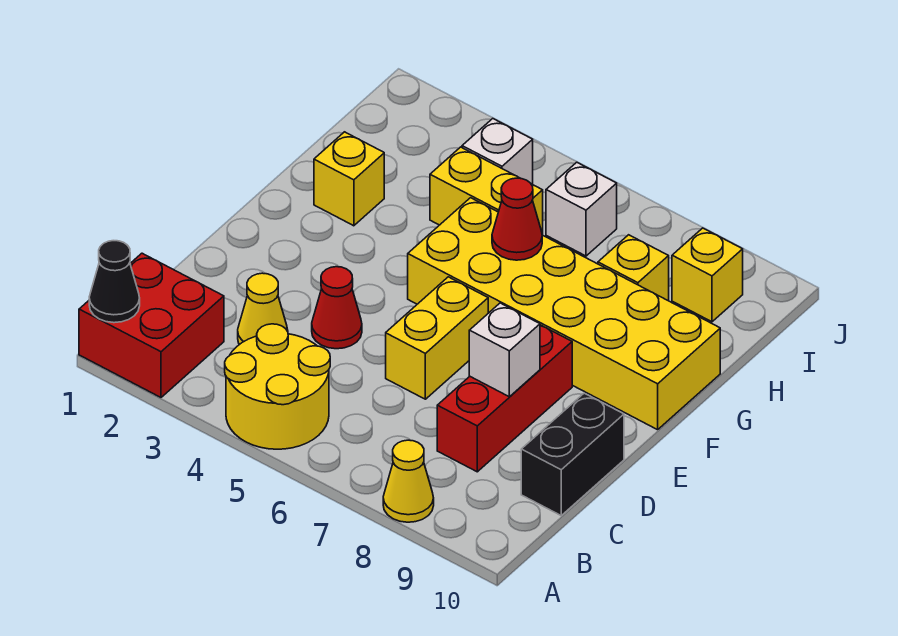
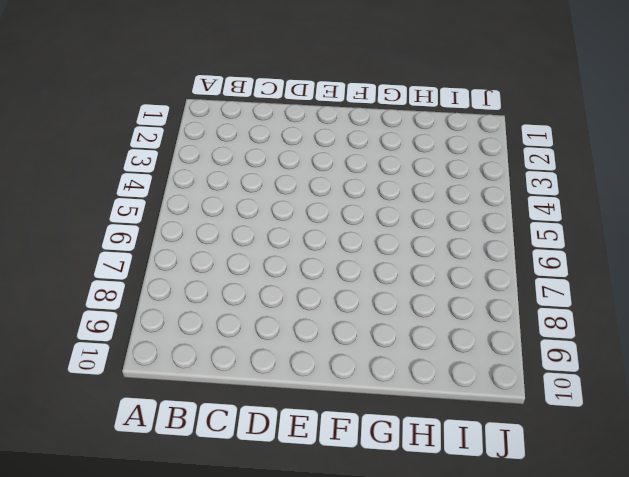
none -> red 2x2 brick [79,253,224,397]
none -> yellow 2x2 round brick [225,324,330,449]
none -> yellow 1x1 cone [383,440,434,522]

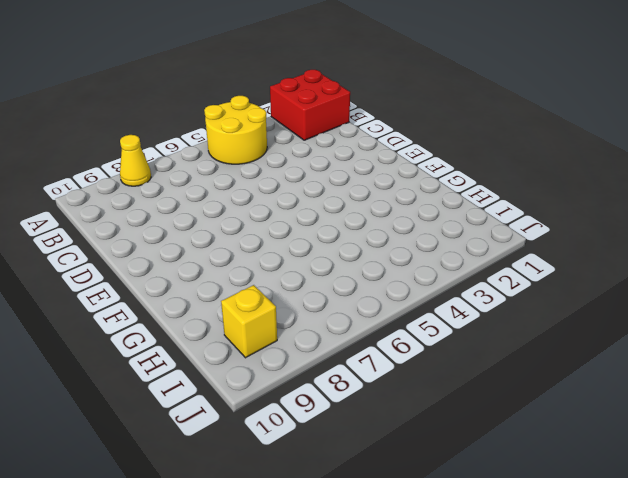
none -> yellow 1x1 cone [238,273,288,345]
none -> red 1x3 brick [437,325,572,472]
none -> black 1x2 brick [521,393,624,515]

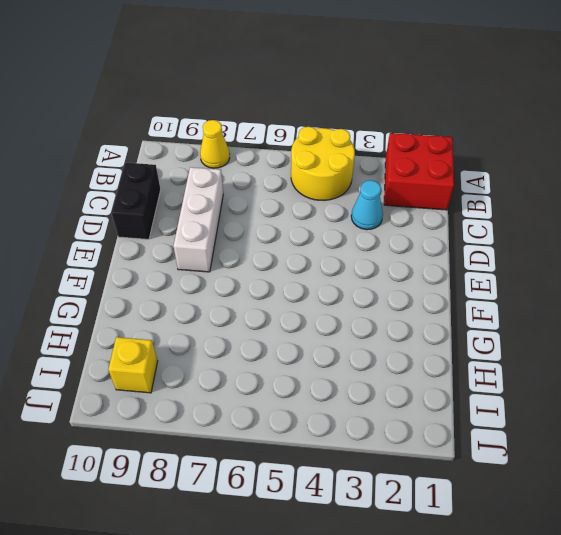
cyan 1x1 cone [351,180,383,230] -> yellow 1x1 cone [238,273,288,345]
white 1x3 brick [174,167,223,272] -> red 1x3 brick [437,325,572,472]
none -> red 1x1 cone [312,267,362,349]
none -> yellow 1x2 brick [386,277,488,399]
none -> yellow 2x6 brick [408,198,720,430]

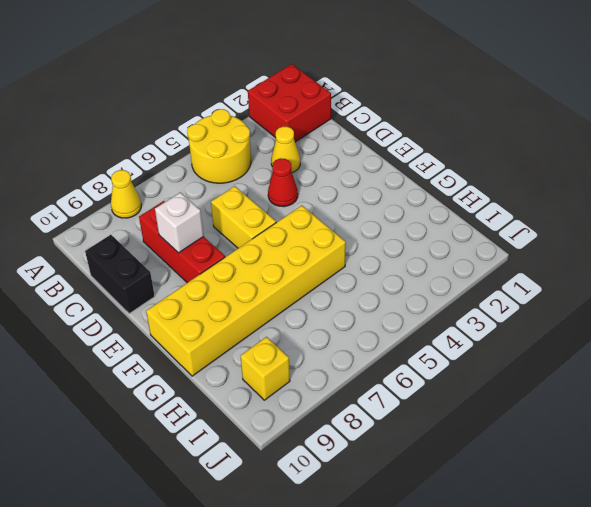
none -> yellow 1x1 brick [314,132,384,226]
none -> yellow 1x2 brick [430,147,543,235]
none -> yellow 1x1 brick [598,235,669,301]

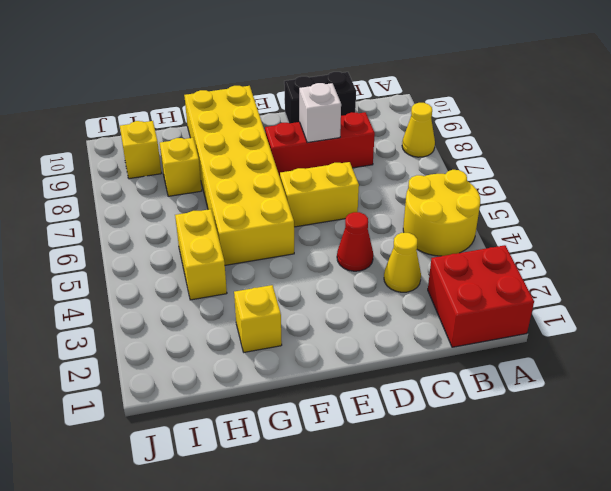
none -> white 1x1 brick [462,119,533,184]
none -> white 1x1 brick [546,162,617,256]
none -> black 1x1 cone [89,241,140,323]

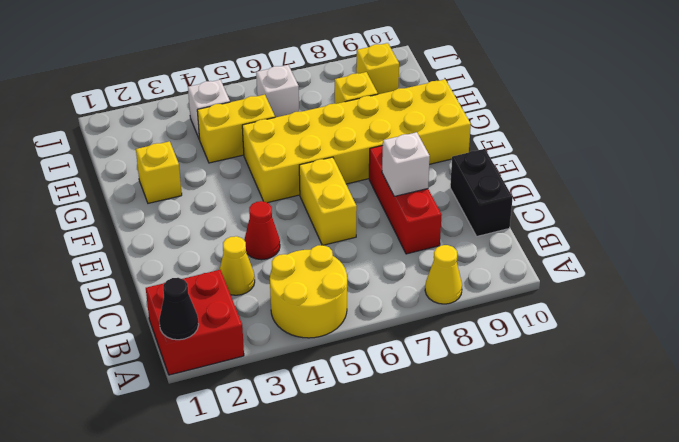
none -> red 1x1 cone [492,178,542,260]

